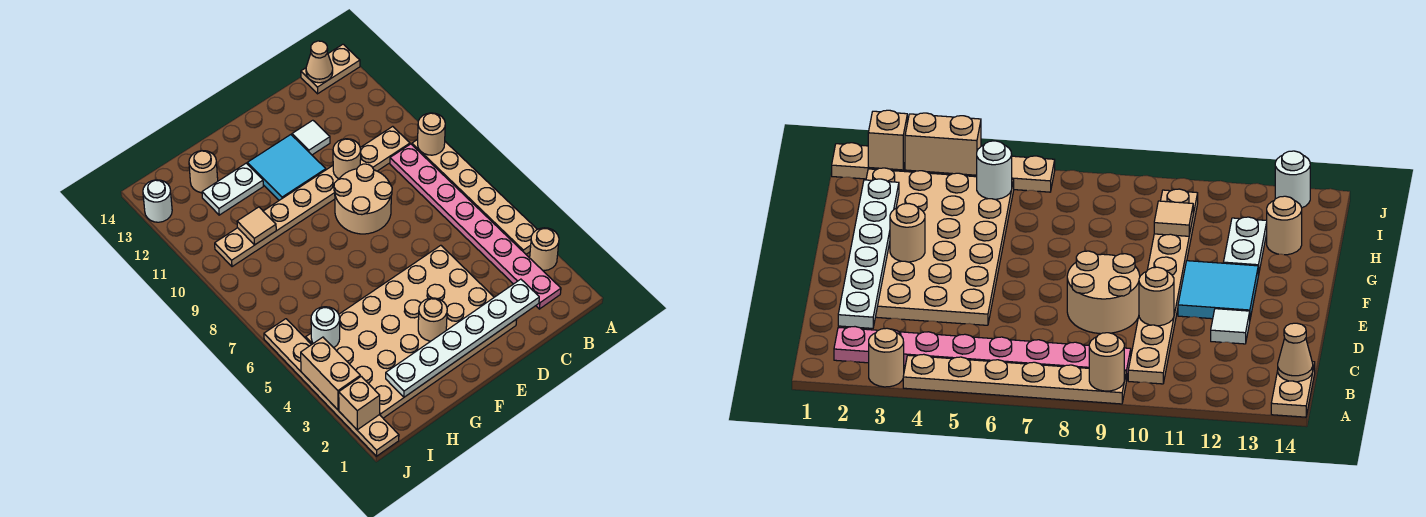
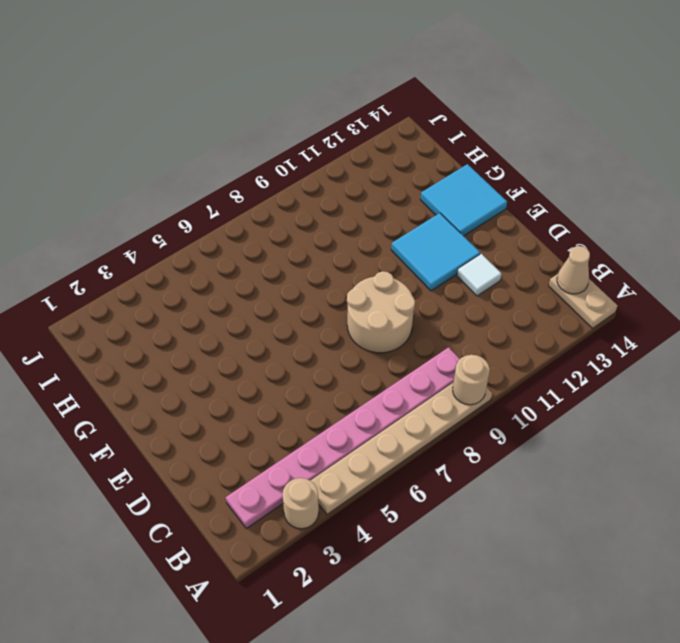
cyan 2x2 tile [420,164,507,236] -> none
none -> tan 1x8 plate [215,126,410,267]
none -> tan 4x6 plate [306,245,517,418]
none -> white 1x2 plate [202,163,263,215]

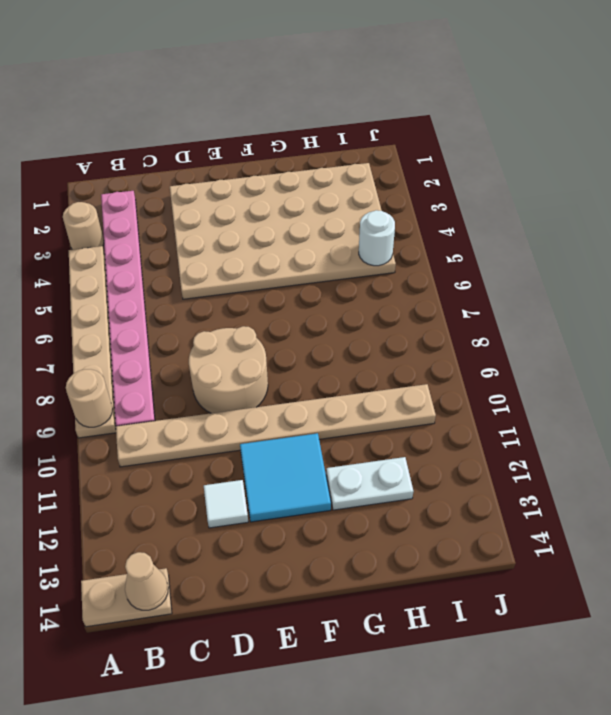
none -> tan 1x1 round brick [189,151,218,193]
none -> tan 1x6 plate [264,319,399,456]
none -> white 1x1 round brick [143,180,172,222]

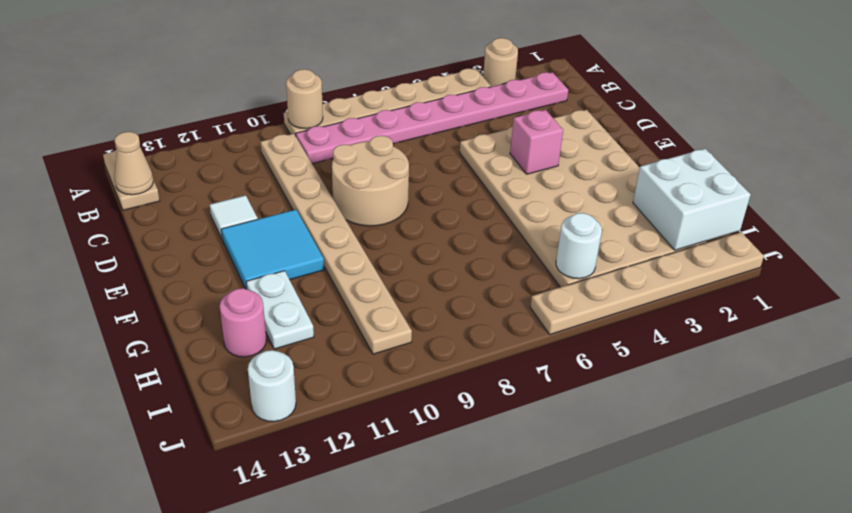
pink 1x1 brick [510,110,563,174] -> none
white 2x2 brick [633,149,751,250] -> white 1x6 plate [386,279,539,397]
pink 1x1 round brick [220,288,266,357] -> tan 1x1 round brick [189,151,218,193]
none -> tan 1x1 round brick [333,139,361,179]
none -> tan 1x1 round brick [418,298,447,341]
none -> tan 1x1 tile [237,207,276,245]

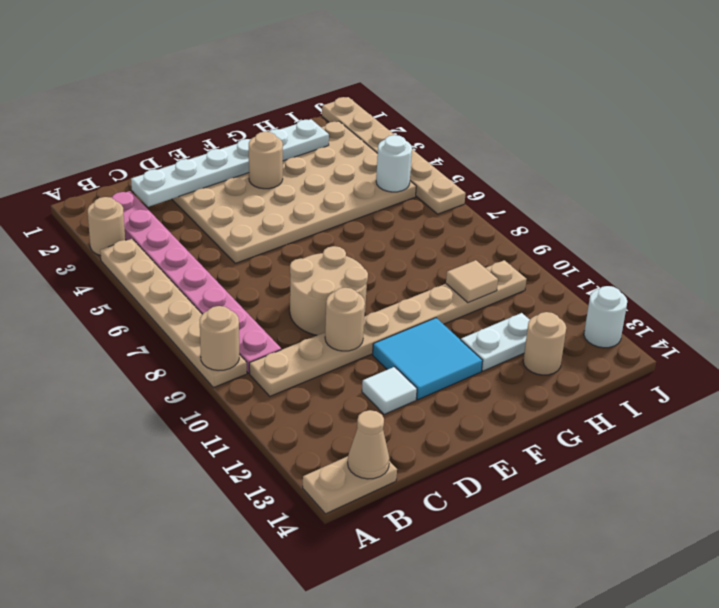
none -> tan 1x1 brick [339,376,380,430]
none -> tan 1x2 brick [301,337,360,410]

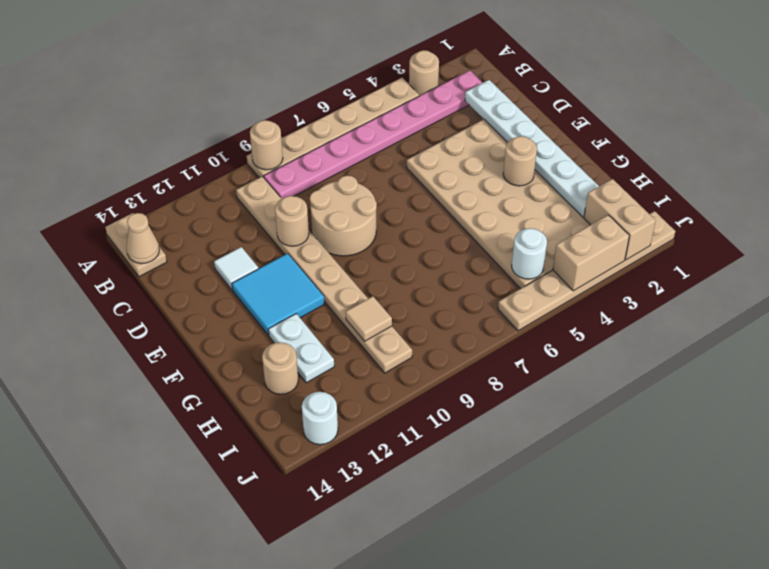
tan 1x2 brick [584,179,656,260] -> tan 1x1 brick [339,376,380,430]

